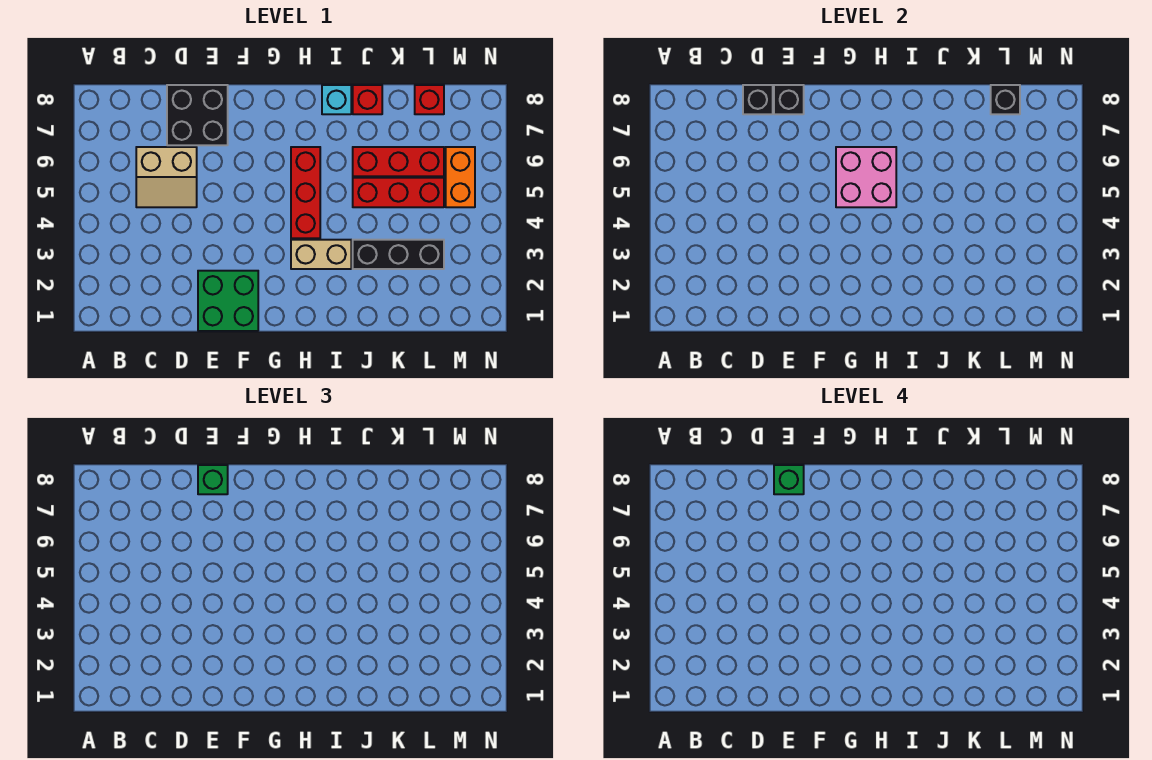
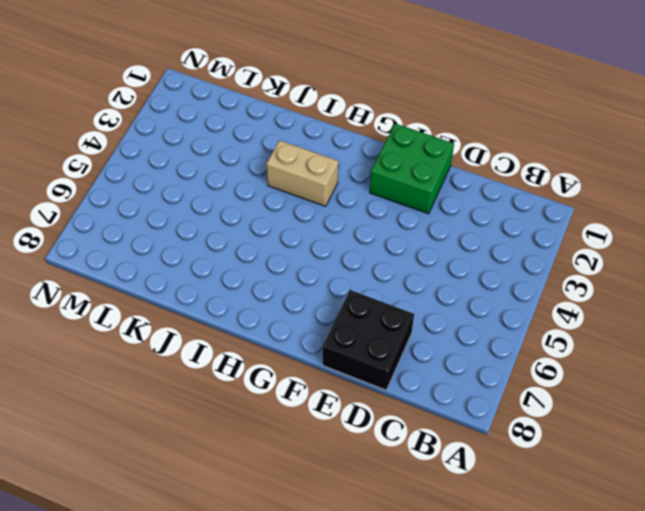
none -> tan 2x2 slope [136,147,197,207]
none -> red 1x3 brick [291,147,320,238]
none -> cyan 1x1 brick [322,85,351,114]

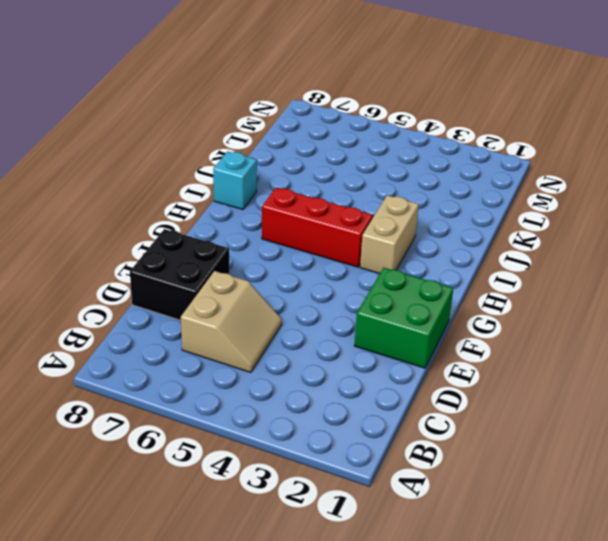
none -> black 1x3 brick [353,240,444,269]
none -> red 1x3 brick [353,178,444,207]
none -> red 1x3 brick [353,147,444,176]

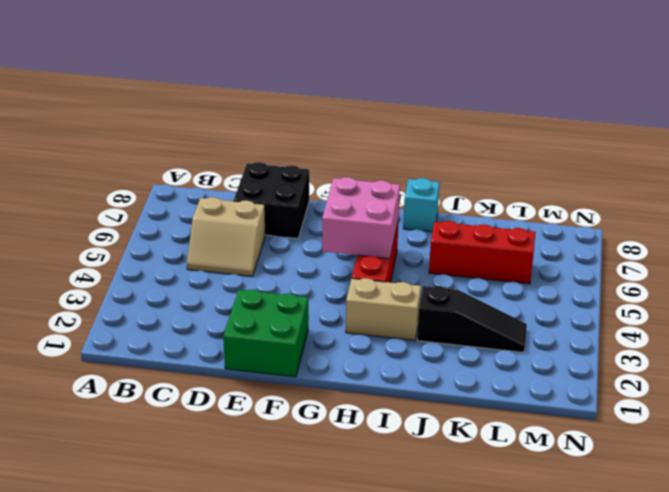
black 1x3 slope [417,286,527,352] -> black 1x3 brick [353,240,444,269]
none -> red 1x3 brick [353,178,444,207]
none -> red 1x1 brick [353,85,382,114]
none -> red 1x1 brick [415,85,444,114]

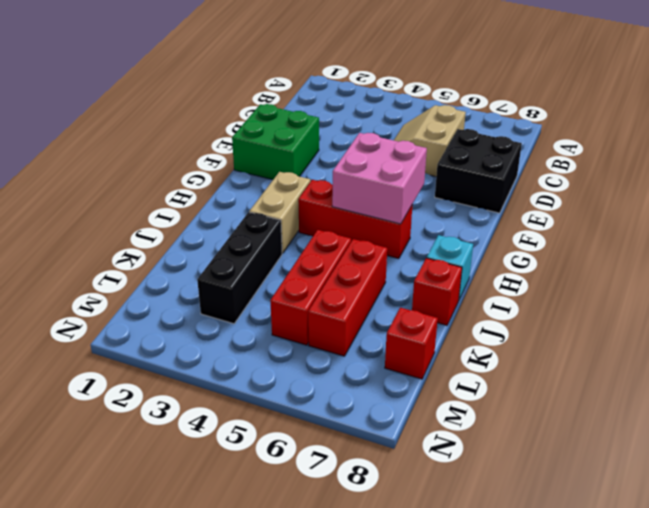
none -> orange 1x2 brick [446,147,475,207]
none -> black 1x1 brick [743,85,773,114]
none -> black 1x1 brick [774,85,804,114]

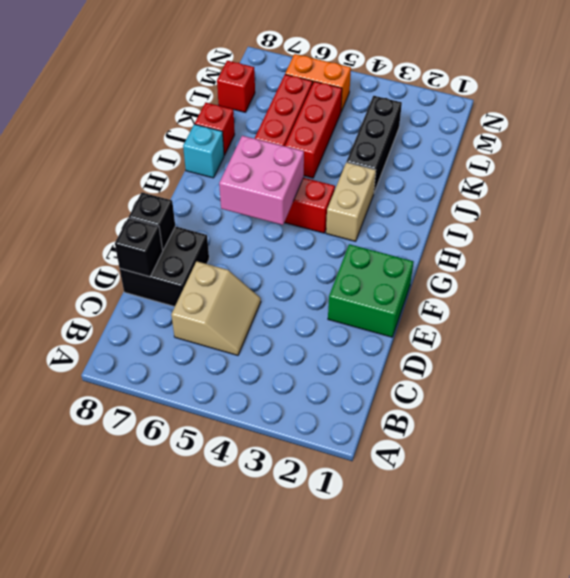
none -> black 1x1 brick [991,85,1020,114]
none -> green 1x1 brick [198,465,228,494]
none -> green 1x1 brick [774,465,804,494]

